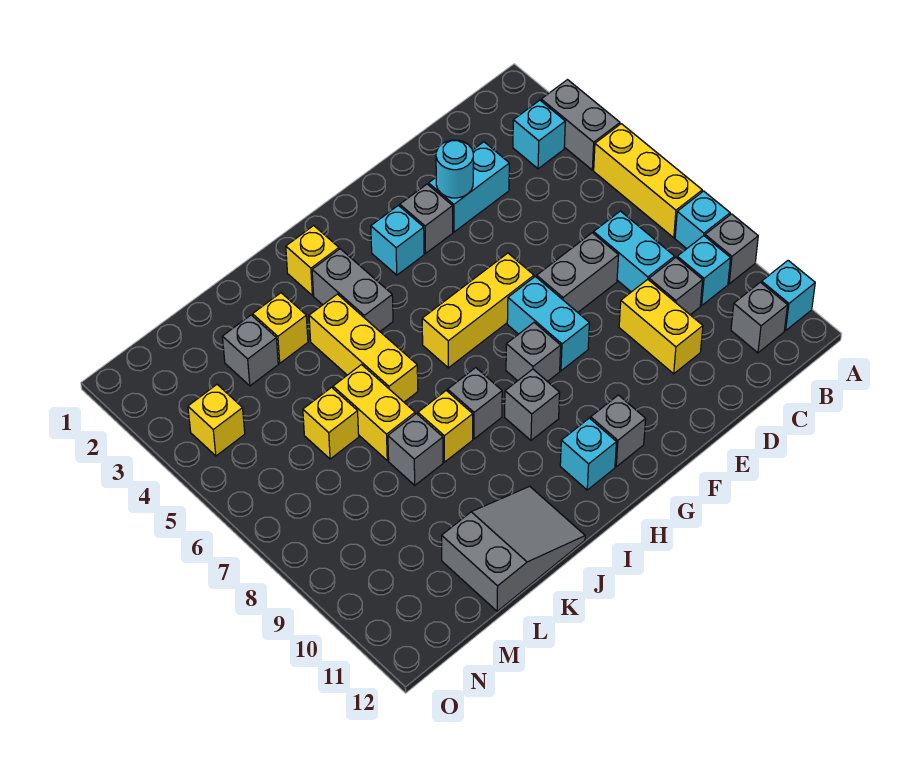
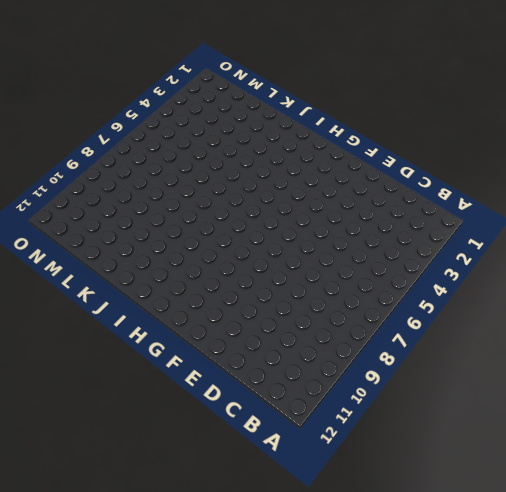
none -> grey 1x2 brick [541,80,620,170]
none -> yellow 1x3 brick [594,124,702,238]
none -> cyan 1x1 brick [675,191,730,249]
none -> grey 1x1 brick [705,214,758,284]

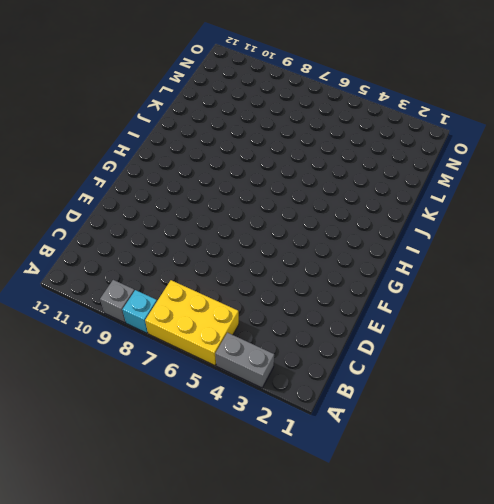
yellow 2x3 brick [145,280,239,365] -> yellow 1x3 brick [594,124,702,238]
none -> cyan 1x1 brick [762,261,815,331]
none -> cyan 1x1 brick [513,100,565,169]
none -> cyan 1x1 brick [677,236,731,306]
none -> grey 1x1 brick [731,282,788,353]

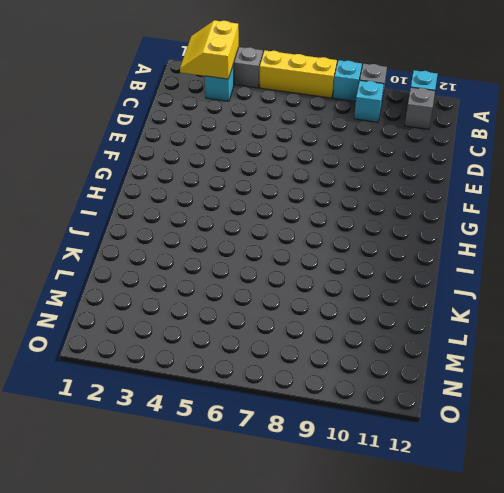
yellow 2x2 slope [180,20,239,79] -> none
none -> cyan 1x2 brick [594,211,675,292]
none -> grey 1x1 brick [649,258,703,315]
none -> cyan 1x2 brick [429,142,509,232]
none -> grey 1x2 brick [537,233,619,312]

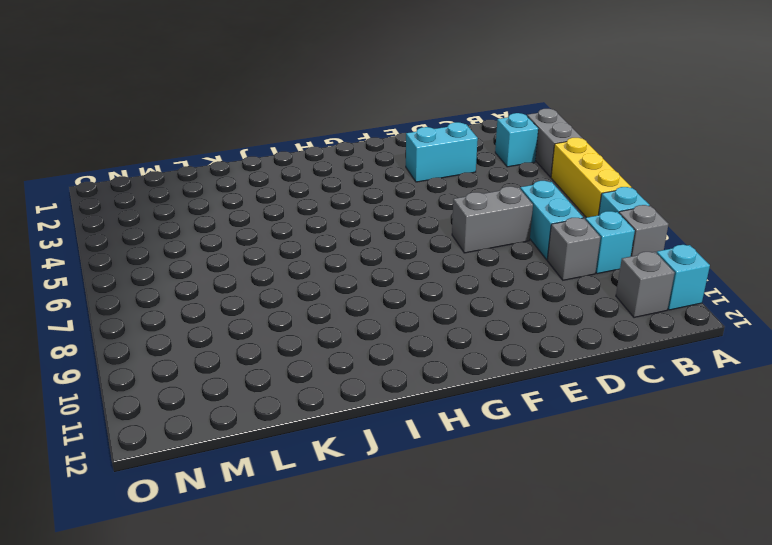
none -> yellow 1x2 brick [619,279,703,374]
none -> grey 1x1 brick [400,184,453,253]
none -> yellow 1x3 brick [422,253,534,368]
none -> cyan 1x2 brick [507,276,589,371]

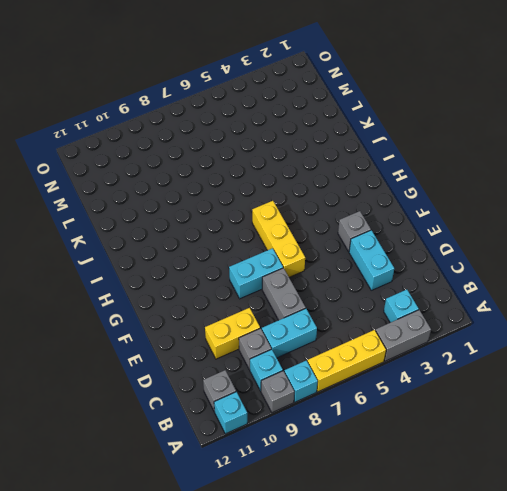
none -> cyan 1x1 brick [371,205,424,275]
none -> grey 1x1 brick [506,323,561,382]
none -> grey 1x1 brick [591,395,646,467]
none -> grey 1x1 brick [505,369,560,440]

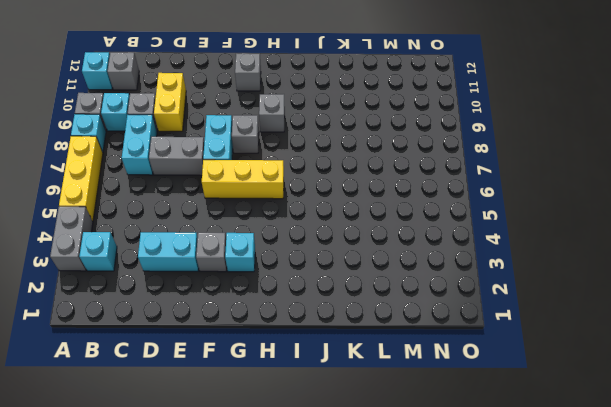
none -> cyan 1x1 brick [560,418,616,490]
none -> yellow 1x1 brick [286,226,339,295]
none -> grey 1x2 brick [312,249,393,331]
none -> grey 1x1 brick [448,368,502,439]

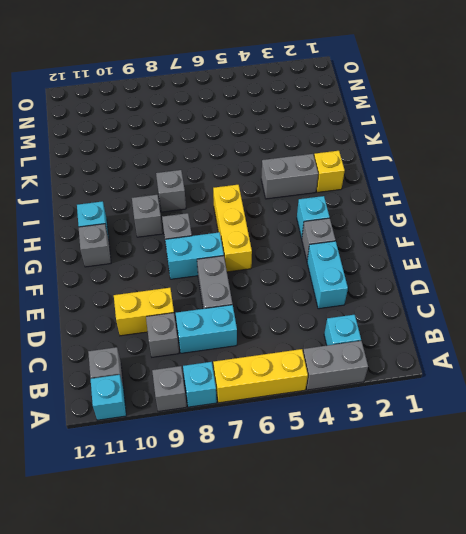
none -> cyan 1x1 brick [677,236,731,306]
none -> yellow 1x3 brick [309,294,418,402]
none -> yellow 1x1 brick [418,391,473,462]
none -> grey 2x3 slope [442,486,585,611]

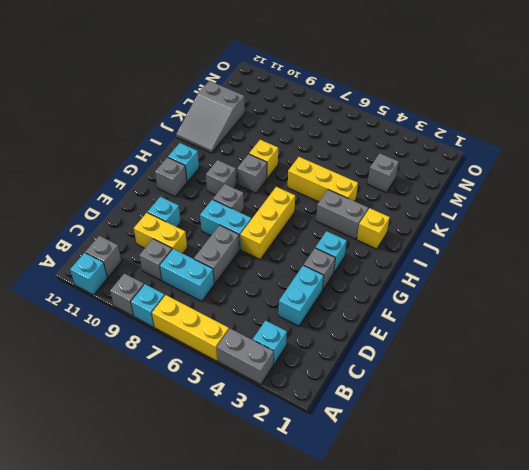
cyan 1x1 brick [148,197,181,227] -> cyan 1x1 brick moved to [677,236,731,306]
none -> yellow 1x1 brick [253,293,308,363]
none -> yellow 1x2 brick [333,365,415,460]
none -> grey 1x1 brick [388,414,443,485]
none -> yellow 1x1 brick [303,387,359,459]

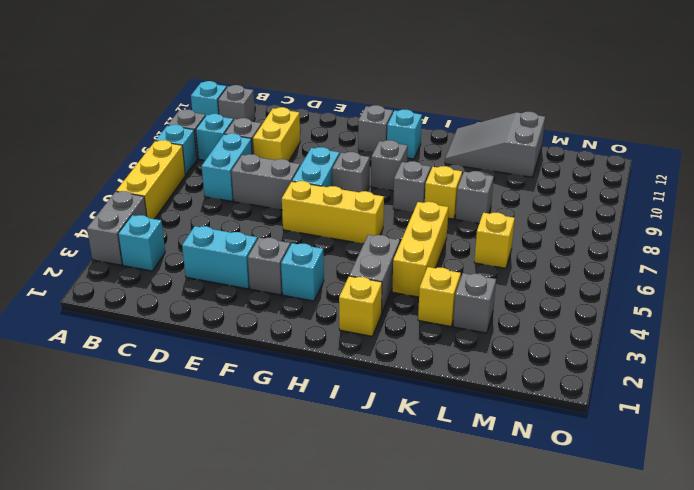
none -> yellow 1x2 brick [333,365,415,460]
none -> yellow 1x1 brick [188,385,245,456]
none -> cyan 1x1 round brick [436,140,473,198]

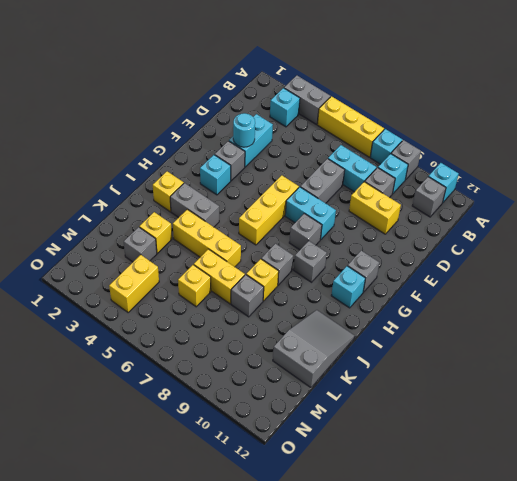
yellow 1x2 brick [109,255,159,312] -> yellow 1x1 brick [188,385,245,456]

